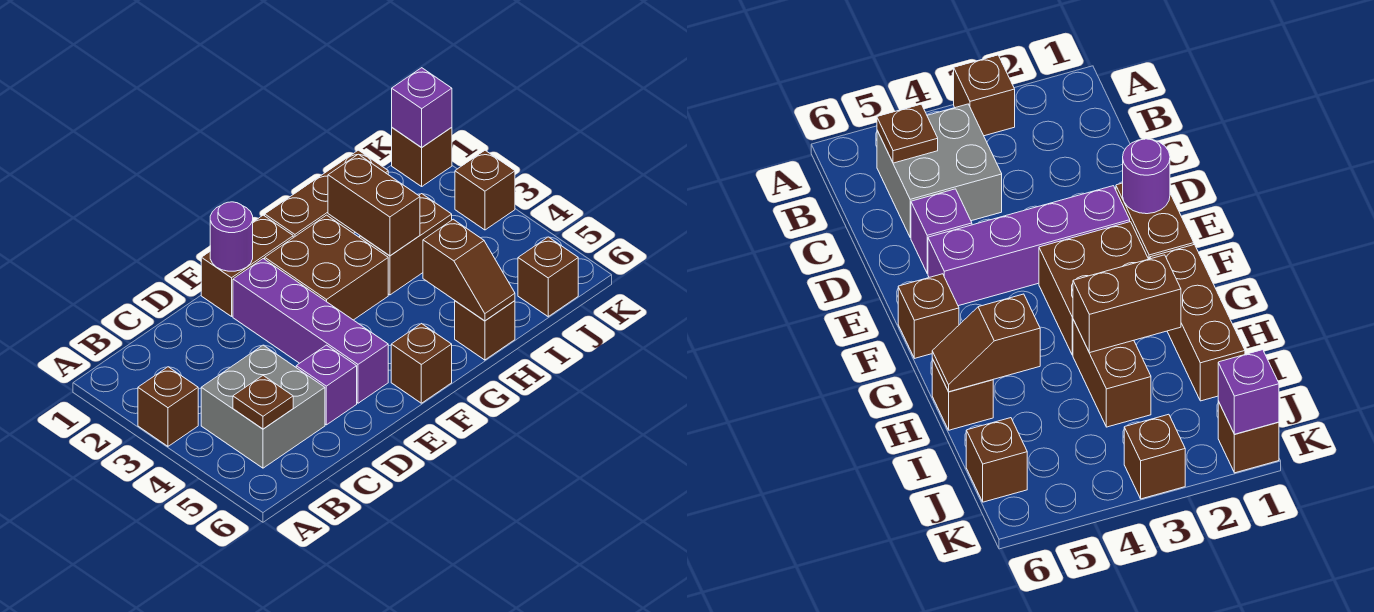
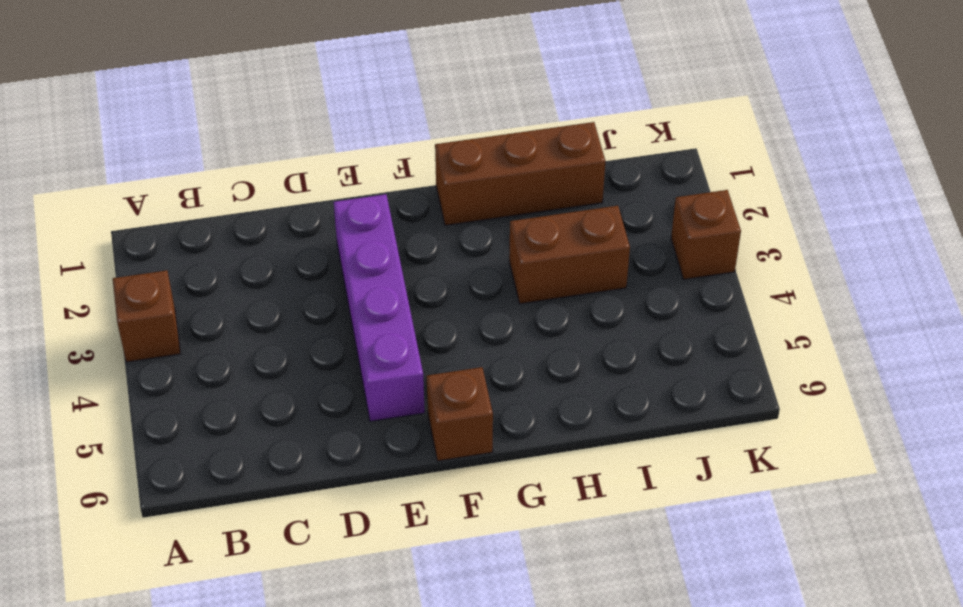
none -> grey 2x2 brick [201,345,325,468]
none -> purple 1x1 brick [296,345,357,425]
none -> brown 1x2 brick [201,215,293,316]

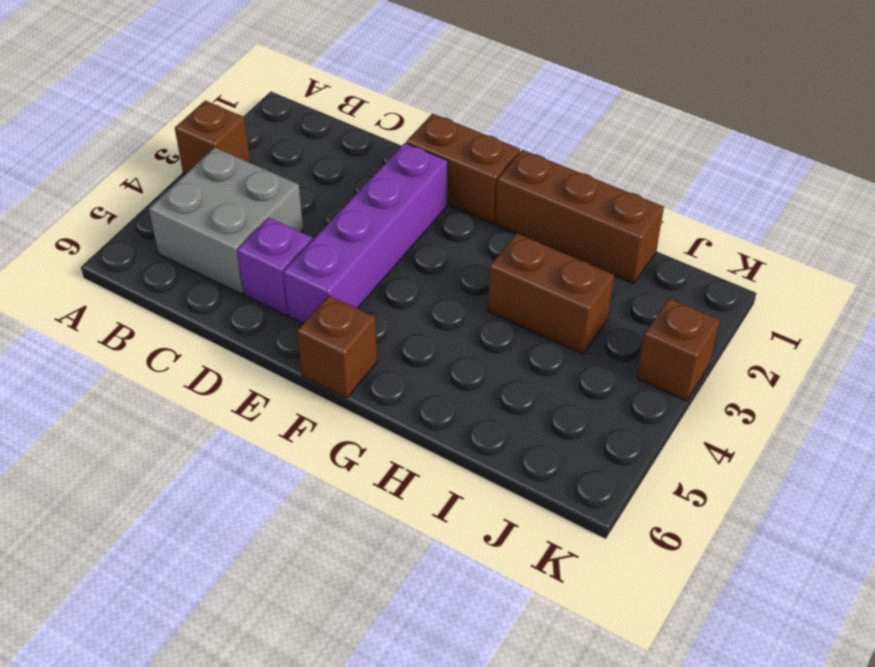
none -> brown 2x2 brick [265,215,388,320]
none -> brown 1x1 brick [455,301,515,360]
none -> brown 1x1 brick [518,237,578,317]

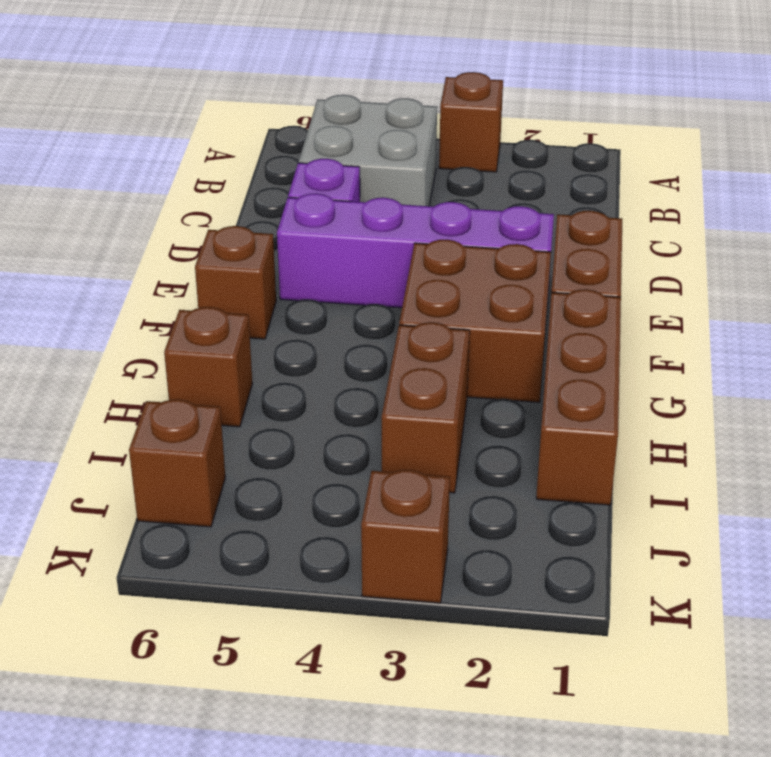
none -> brown 1x1 brick [392,127,452,186]
none -> brown 1x1 plate [233,376,293,429]
none -> purple 1x1 round brick [210,202,253,271]

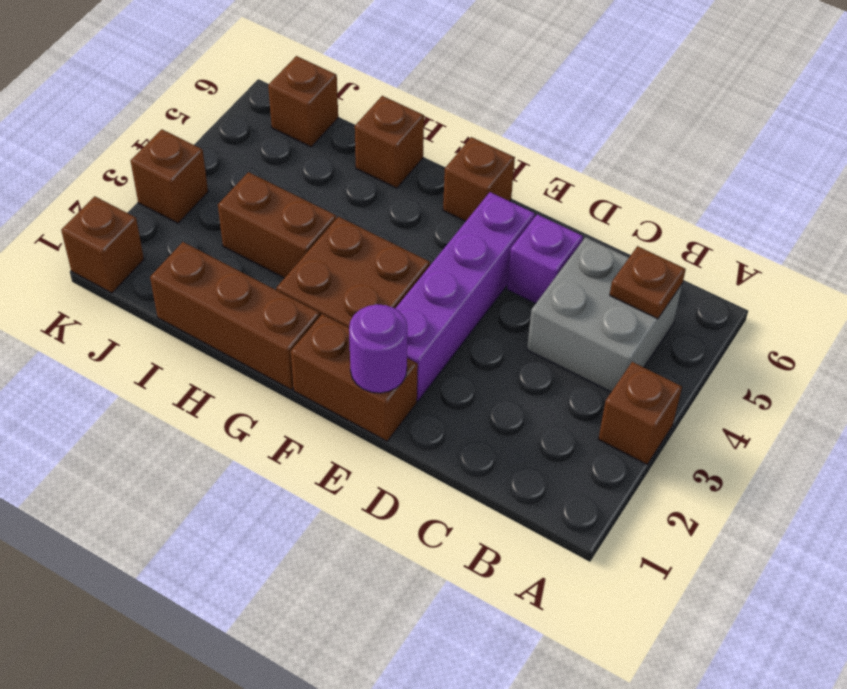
none -> brown 1x2 brick [328,154,420,256]
none -> brown 1x2 slope [423,219,515,321]
none -> purple 1x1 brick [392,68,452,148]

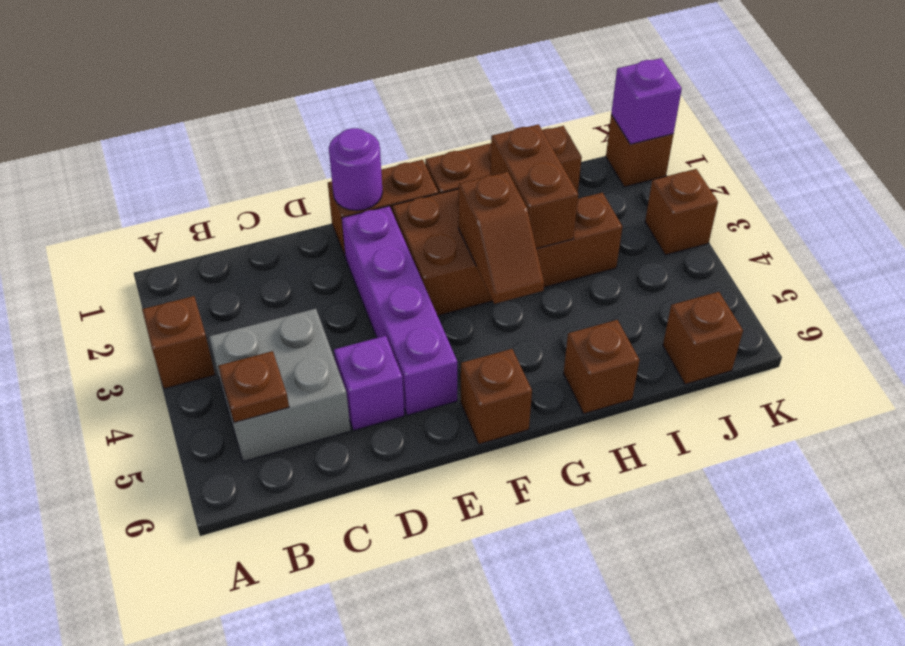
brown 1x2 slope [458,172,544,304] -> brown 1x2 slope moved to [423,219,515,321]

